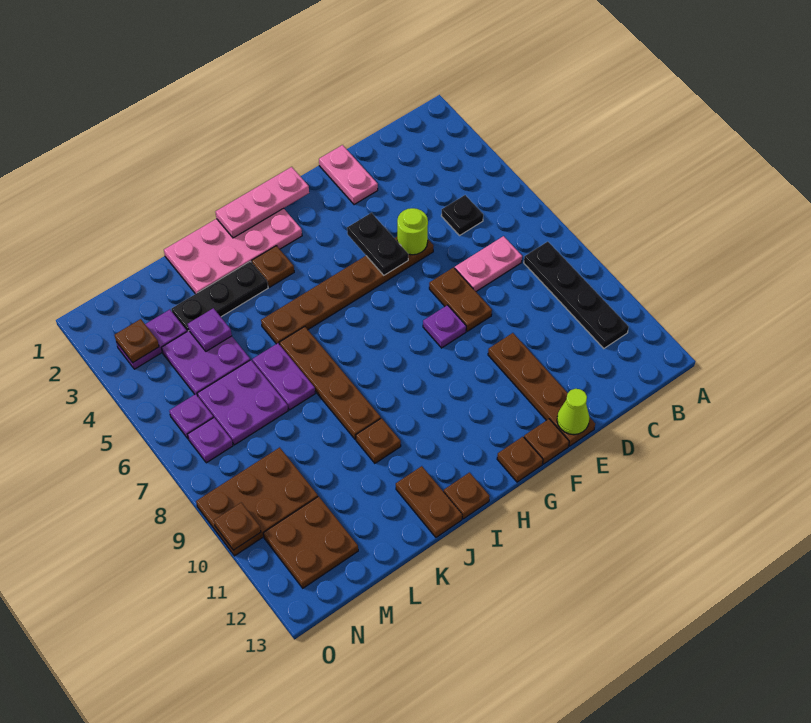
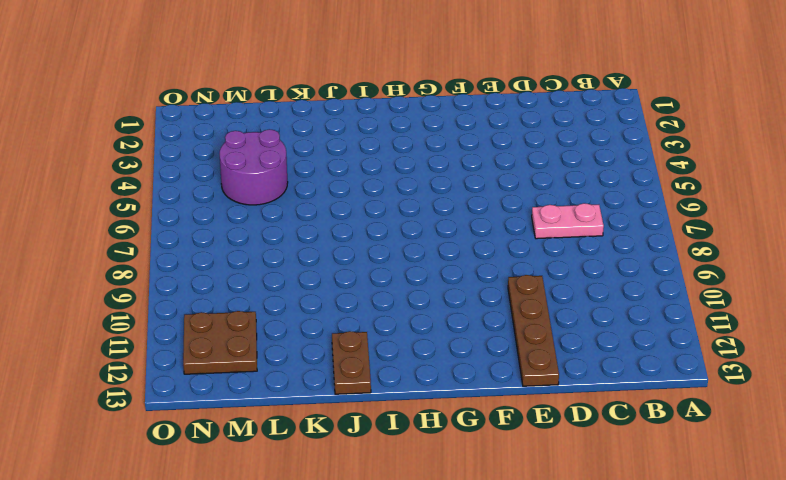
purple 2x2 round brick [219,129,288,205] -> purple 2x2 plate [162,331,250,396]
none -> black 1x4 plate [524,242,629,348]
none -> black 1x1 plate [441,195,483,236]
none -> pink 1x2 plate [319,145,378,205]
none -> brown 1x6 plate [261,237,434,345]

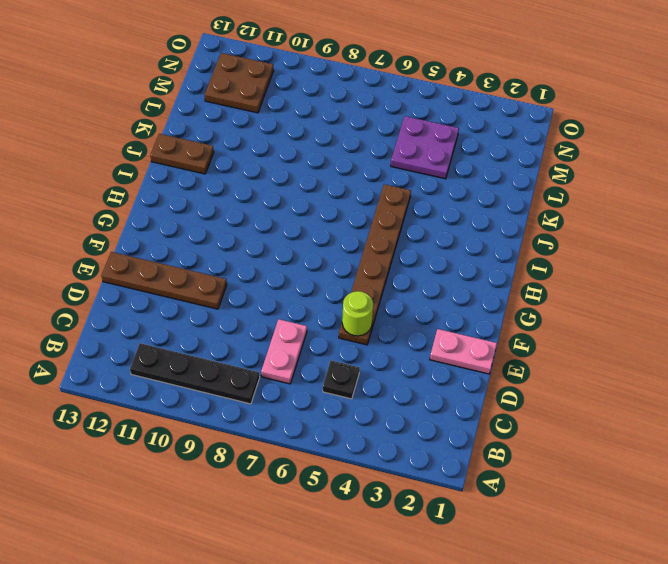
none -> brown 1x2 plate [429,267,492,331]
none -> purple 1x1 plate [423,305,466,348]
none -> brown 1x1 plate [524,419,569,464]
none -> brown 1x1 plate [497,437,543,482]

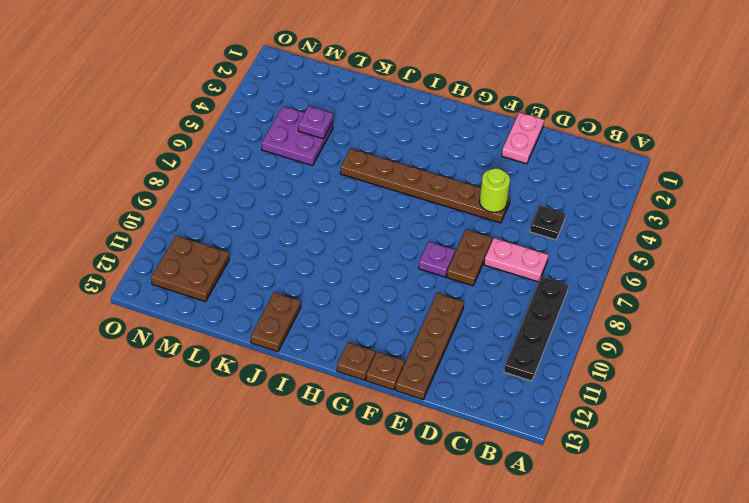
none -> pink 2x4 plate [164,208,302,294]
none -> brown 1x1 plate [252,246,294,287]
none -> brown 1x1 plate [444,473,490,519]
none -> black 1x3 plate [171,262,268,331]

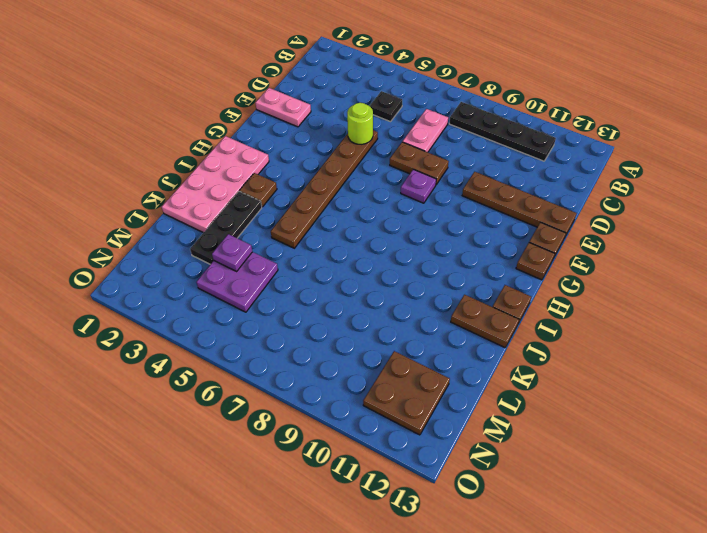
none -> brown 1x4 plate [279,327,381,440]
none -> brown 1x1 plate [356,418,401,463]
none -> purple 1x2 plate [252,343,315,410]
none -> purple 2x2 plate [197,360,288,445]

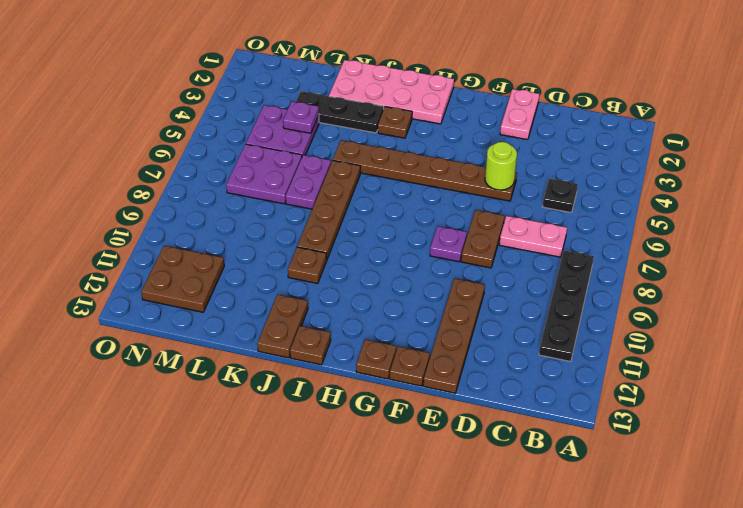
none -> purple 1x2 plate [116,310,187,369]
none -> brown 2x3 plate [196,447,318,556]
none -> purple 1x1 plate [169,394,214,438]
none -> purple 1x1 plate [188,418,233,463]

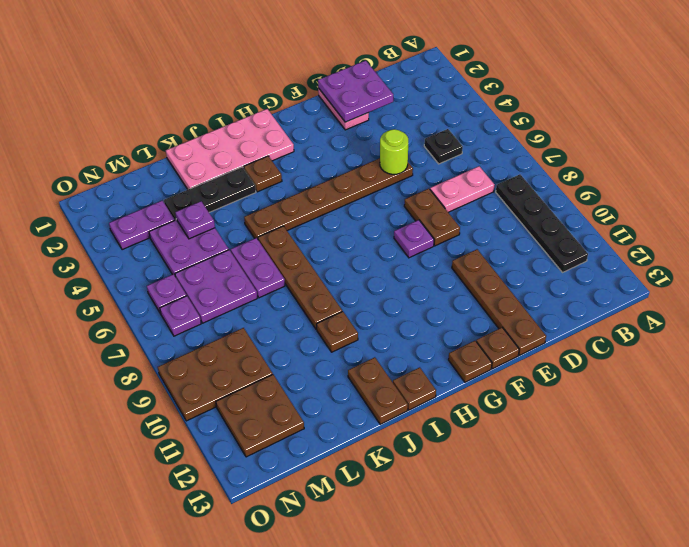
purple 2x2 plate [318,61,393,122] -> none
none -> lime 1x1 cone [557,389,589,435]
none -> black 1x2 plate [347,213,408,275]
none -> pink 1x3 plate [215,167,309,238]
none -> brown 1x1 plate [114,319,159,363]

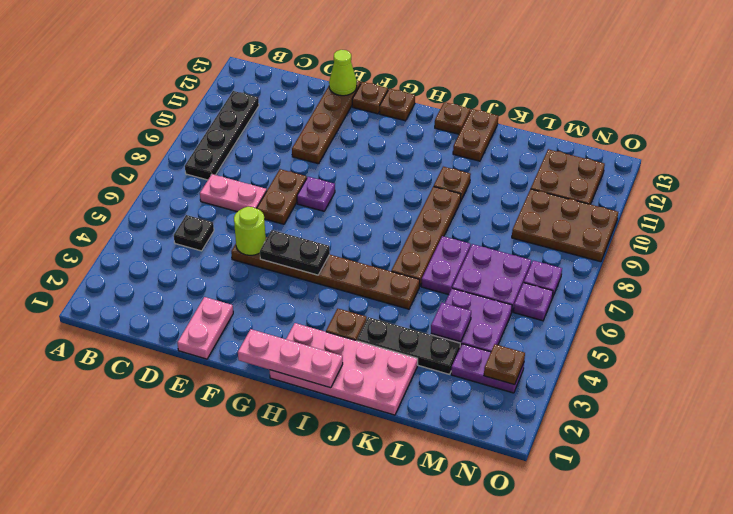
black 1x2 plate [260,230,330,275] -> black 1x2 plate turned to [347,213,408,275]
none -> brown 1x1 plate [214,503,261,550]

